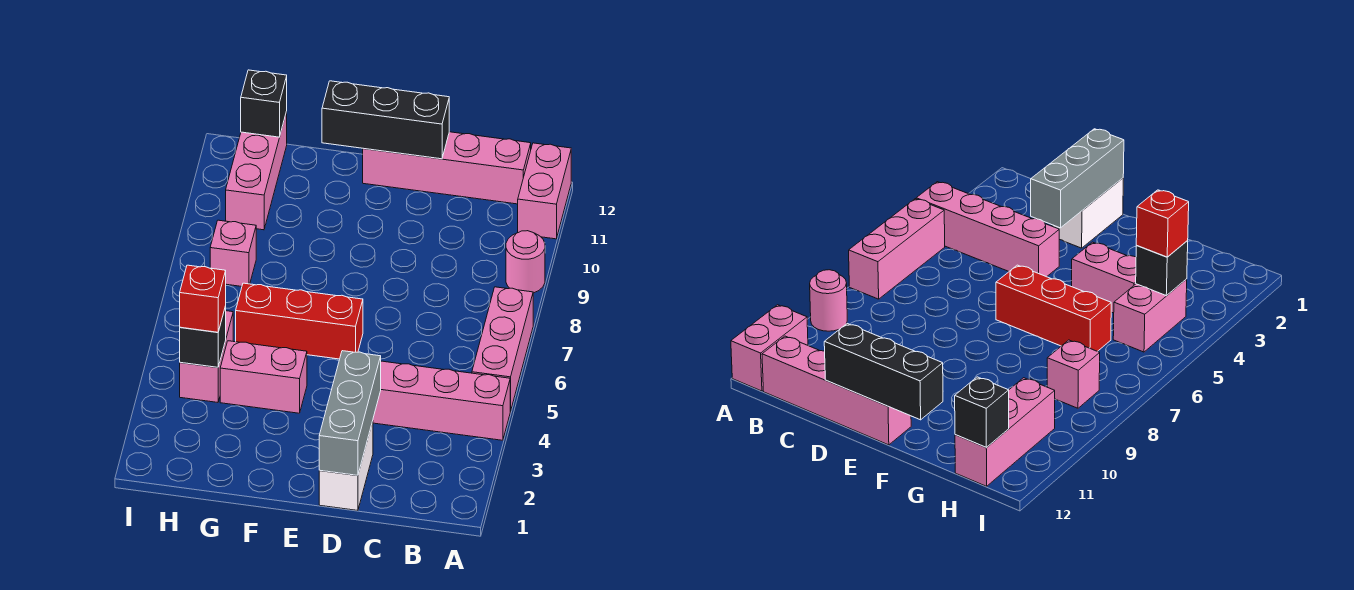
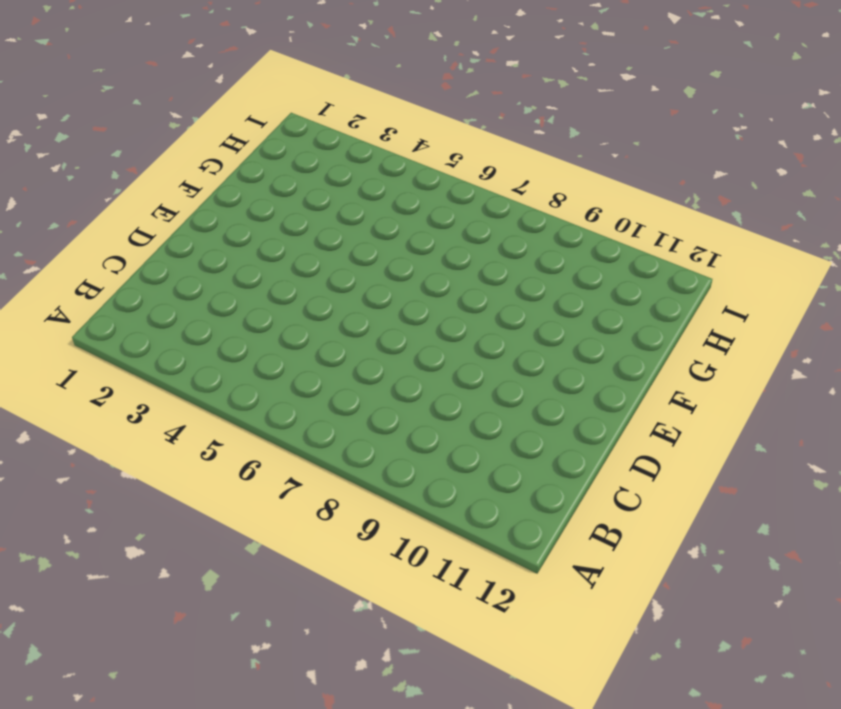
none -> pink 1x4 brick [373,361,510,440]
none -> pink 1x3 brick [472,287,533,411]
none -> pink 1x1 round brick [506,231,545,293]

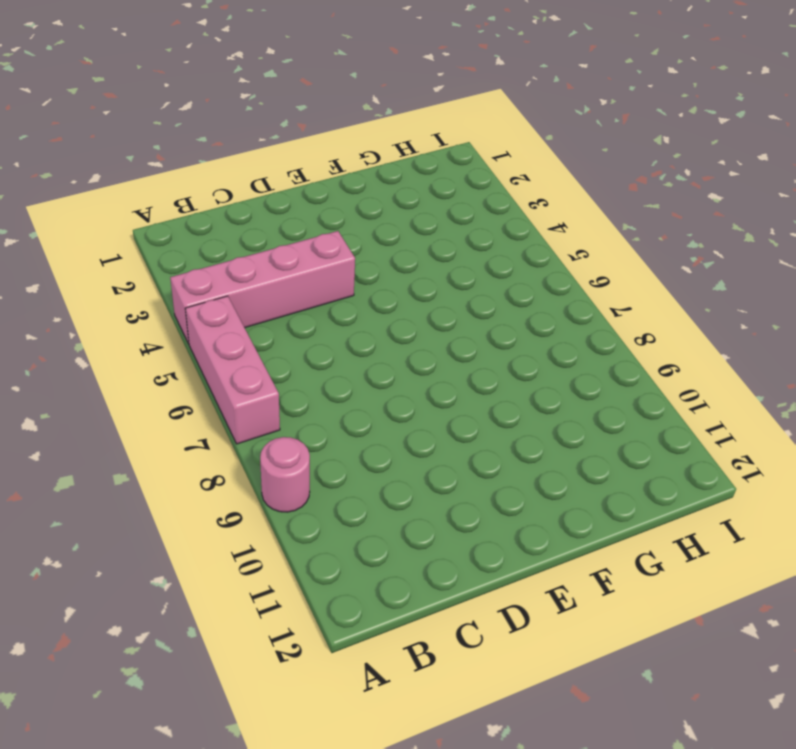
none -> pink 1x2 brick [518,143,571,239]
none -> pink 1x4 brick [363,132,531,204]
none -> white 1x2 brick [319,421,373,511]

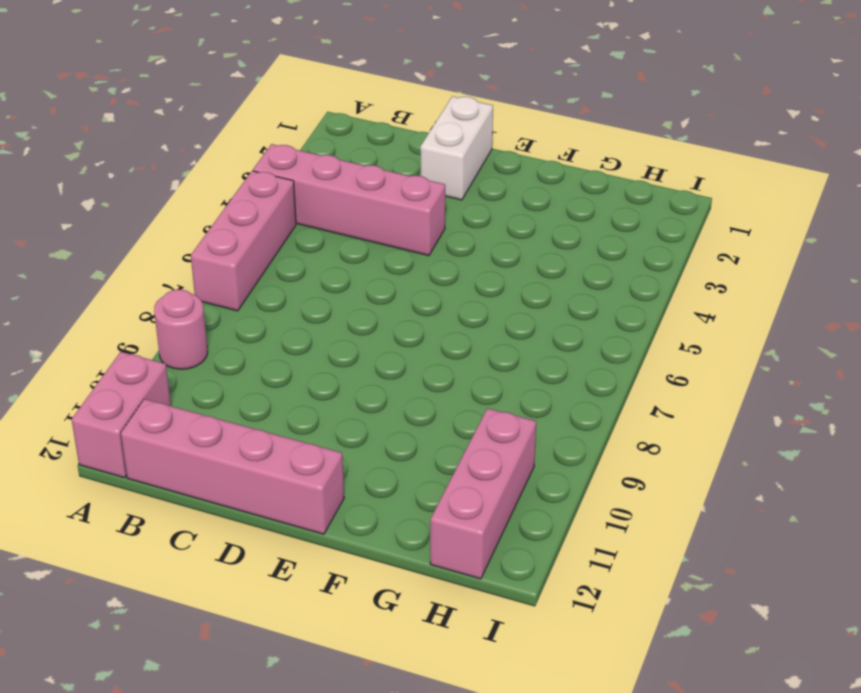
none -> red 1x3 brick [236,283,363,359]
none -> pink 1x2 brick [220,341,307,413]
none -> pink 1x2 brick [180,311,233,402]

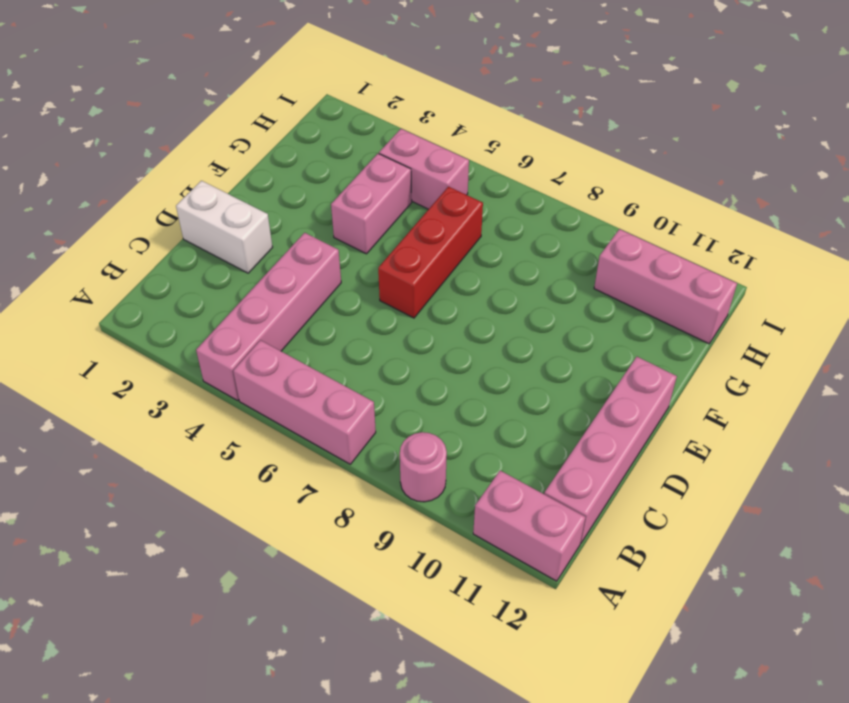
none -> pink 1x1 brick [210,220,256,286]
none -> grey 1x3 brick [319,351,381,475]
none -> black 1x3 brick [322,81,449,159]

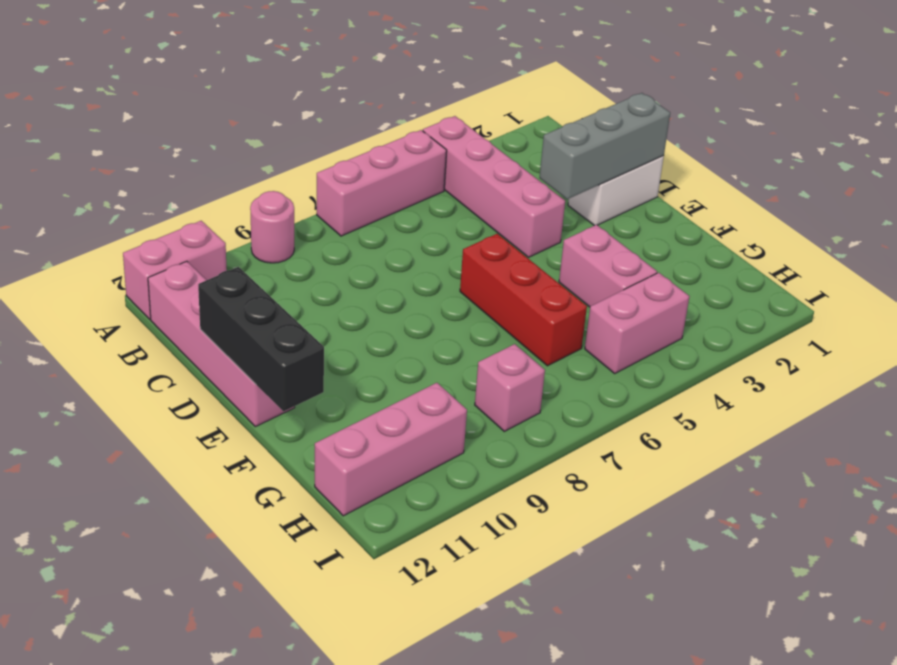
none -> black 1x1 brick [180,306,226,367]
none -> black 1x1 brick [241,70,287,137]
none -> red 1x1 brick [180,265,226,332]

